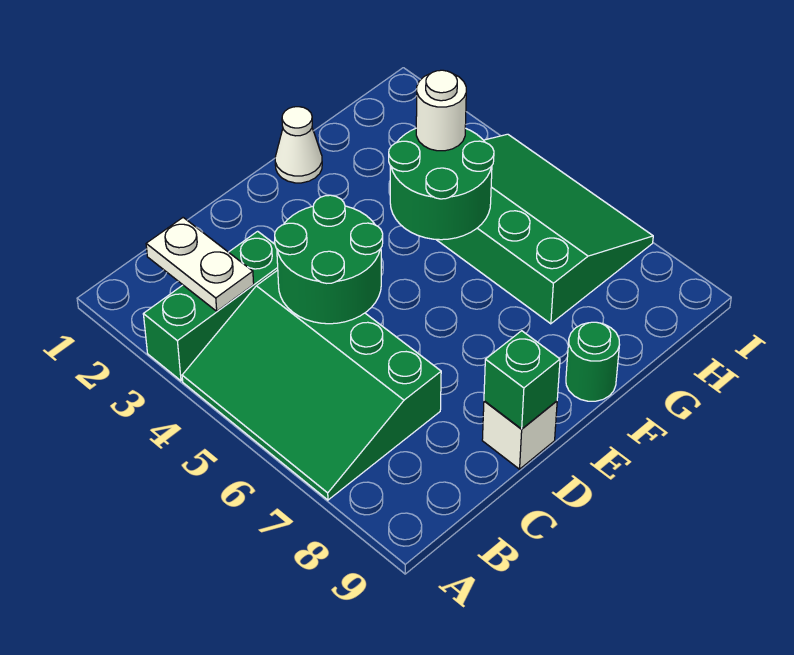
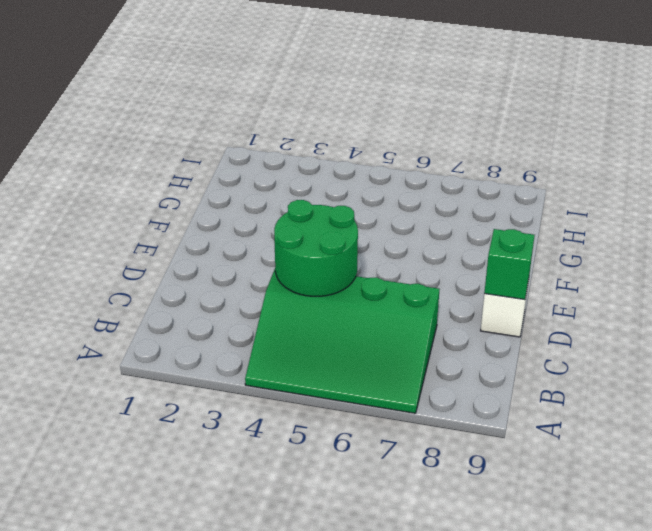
none -> green 1x3 brick [143,231,278,381]
none -> white 1x1 cone [275,107,322,183]

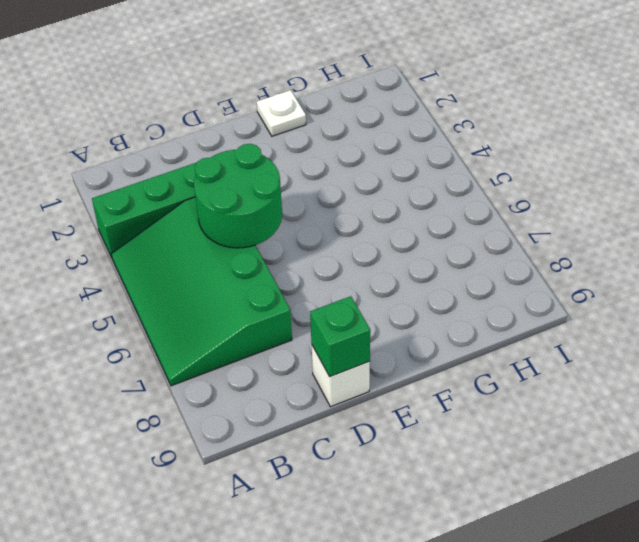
white 1x1 plate [257,90,306,136] -> white 1x1 cone [275,107,322,183]
none -> green 1x1 round brick [566,322,620,401]
none -> green 3x4 slope [436,134,653,324]

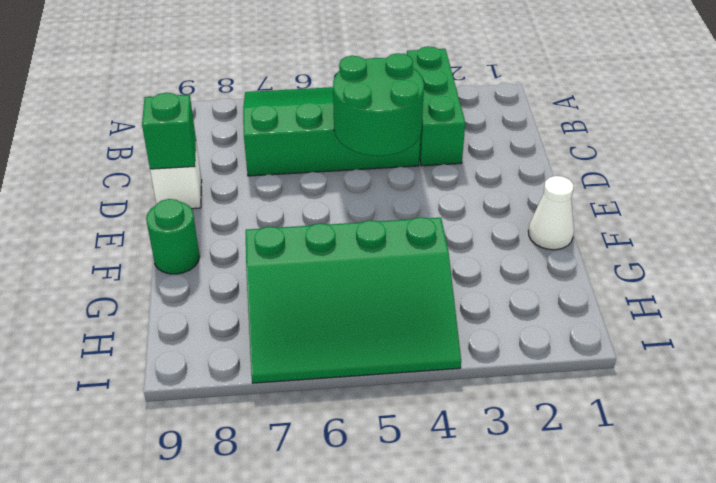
none -> white 1x2 plate [146,218,254,311]
none -> green 2x2 round brick [389,128,494,240]

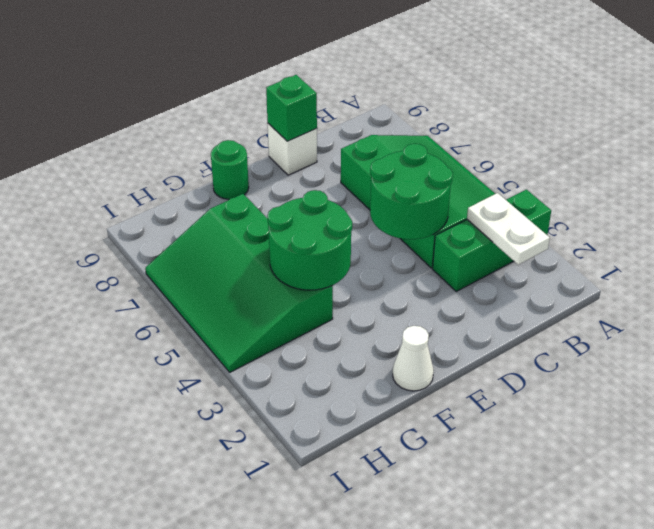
none -> white 1x1 round brick [416,70,466,151]

